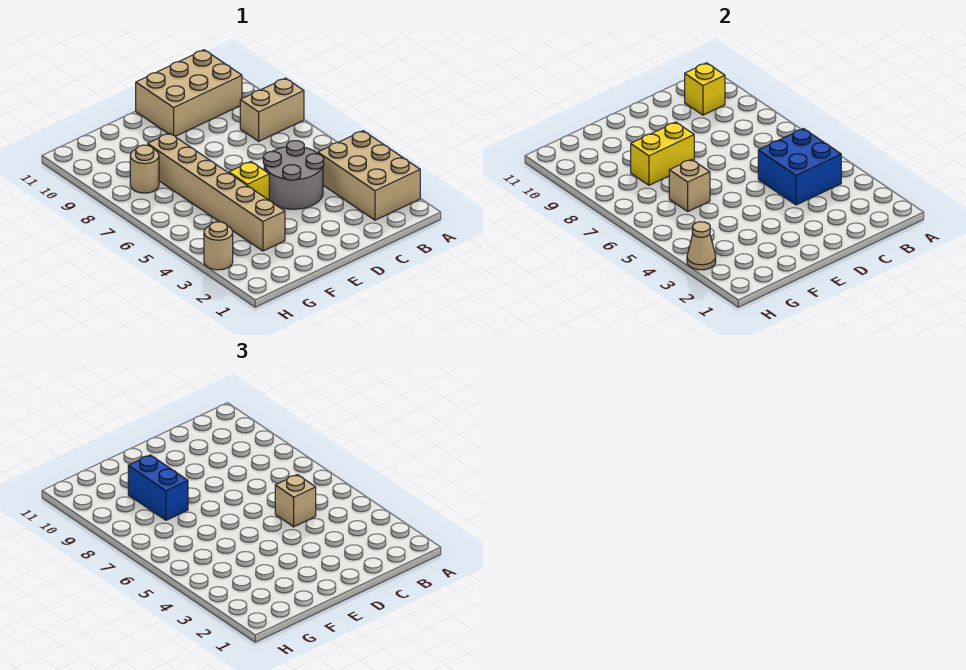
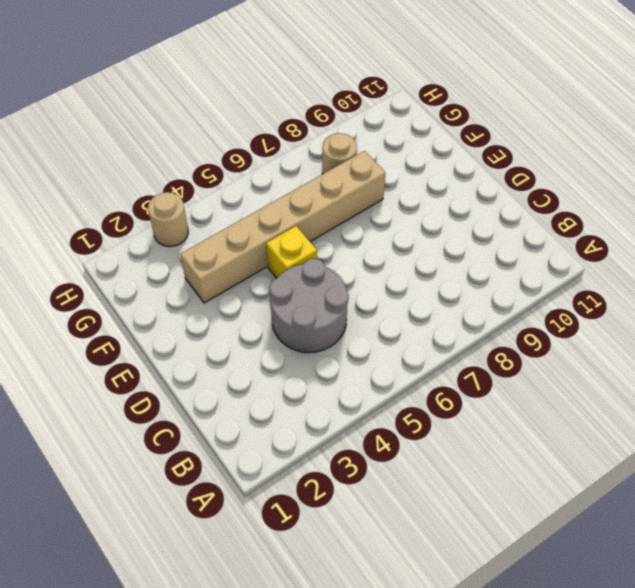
none -> tan 2x3 brick [318,131,420,220]
none -> tan 1x2 brick [240,78,304,141]
none -> tan 2x3 brick [136,50,242,136]

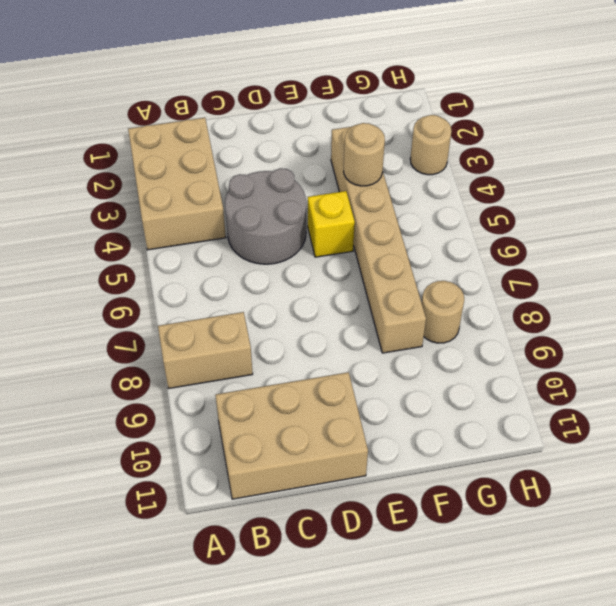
tan 1x1 round brick [344,123,385,186] -> none
none -> blue 2x2 brick [758,129,841,205]
none -> yellow 1x1 brick [685,63,725,115]
none -> yellow 1x2 brick [631,122,694,185]

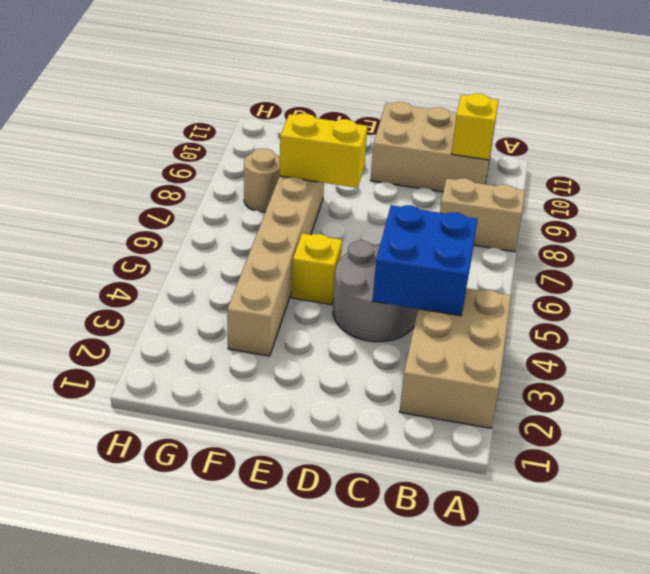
none -> tan 1x1 round brick [204,222,233,270]
none -> tan 1x1 brick [669,159,710,211]
none -> tan 1x1 cone [687,222,716,270]

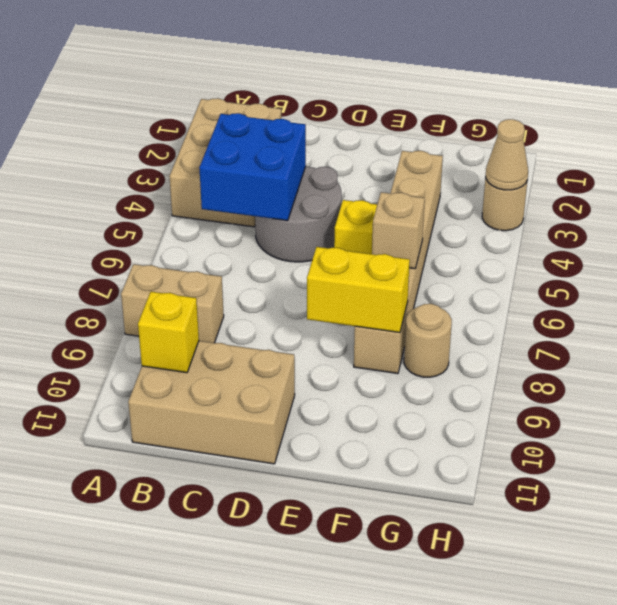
none -> tan 1x1 brick [275,475,316,527]
none -> blue 1x2 brick [128,455,188,520]

